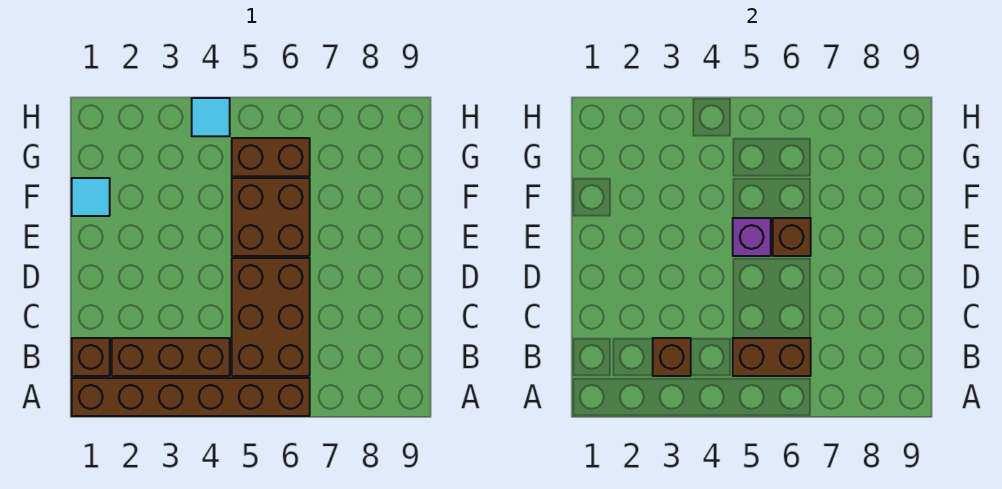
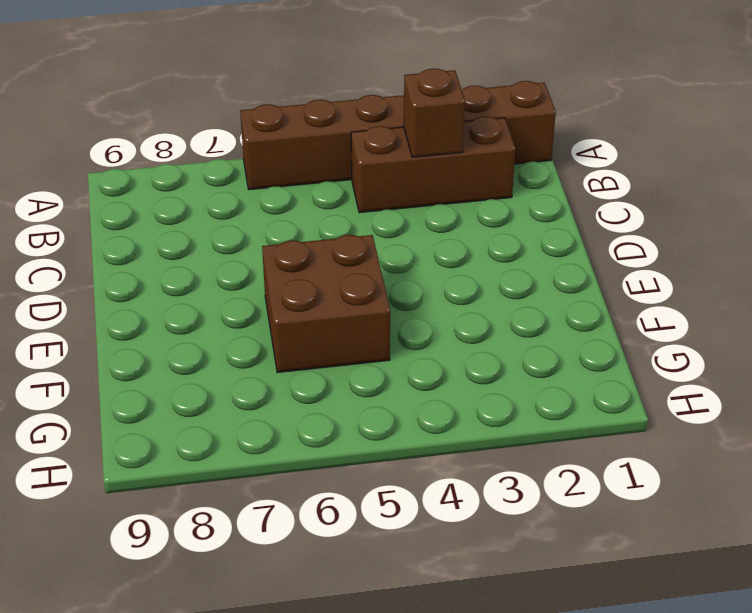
none -> brown 1x1 brick [72,338,110,376]
none -> brown 2x3 brick [232,258,310,376]
none -> cyan 1x1 tile [72,178,110,216]

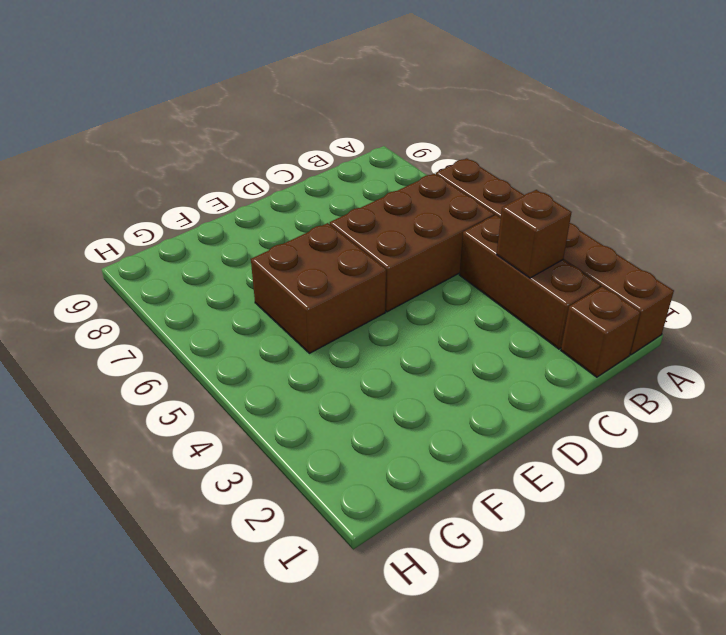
none -> cyan 1x1 tile [72,178,110,216]
none -> brown 1x2 brick [232,138,310,176]
none -> cyan 1x1 tile [192,98,230,136]

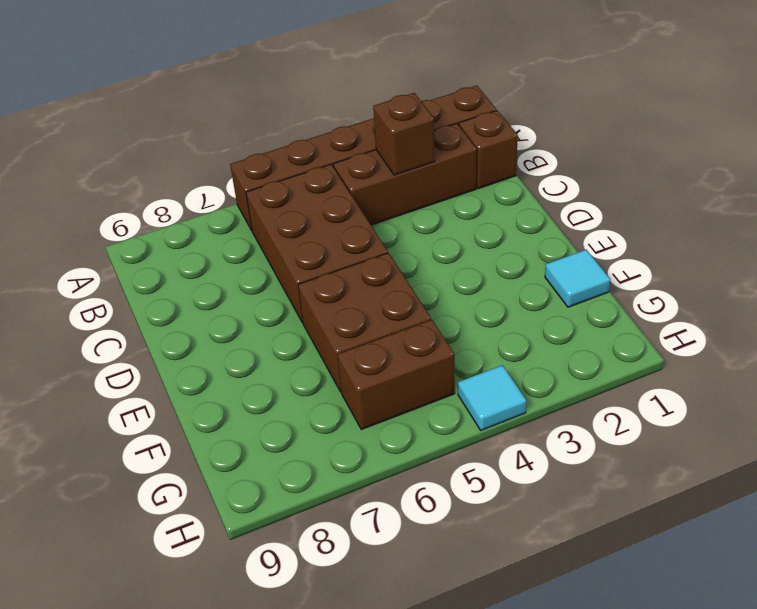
none -> brown 1x2 brick [733,338,811,376]
none -> purple 1x1 brick [733,218,771,256]
none -> brown 1x1 brick [773,218,811,256]

